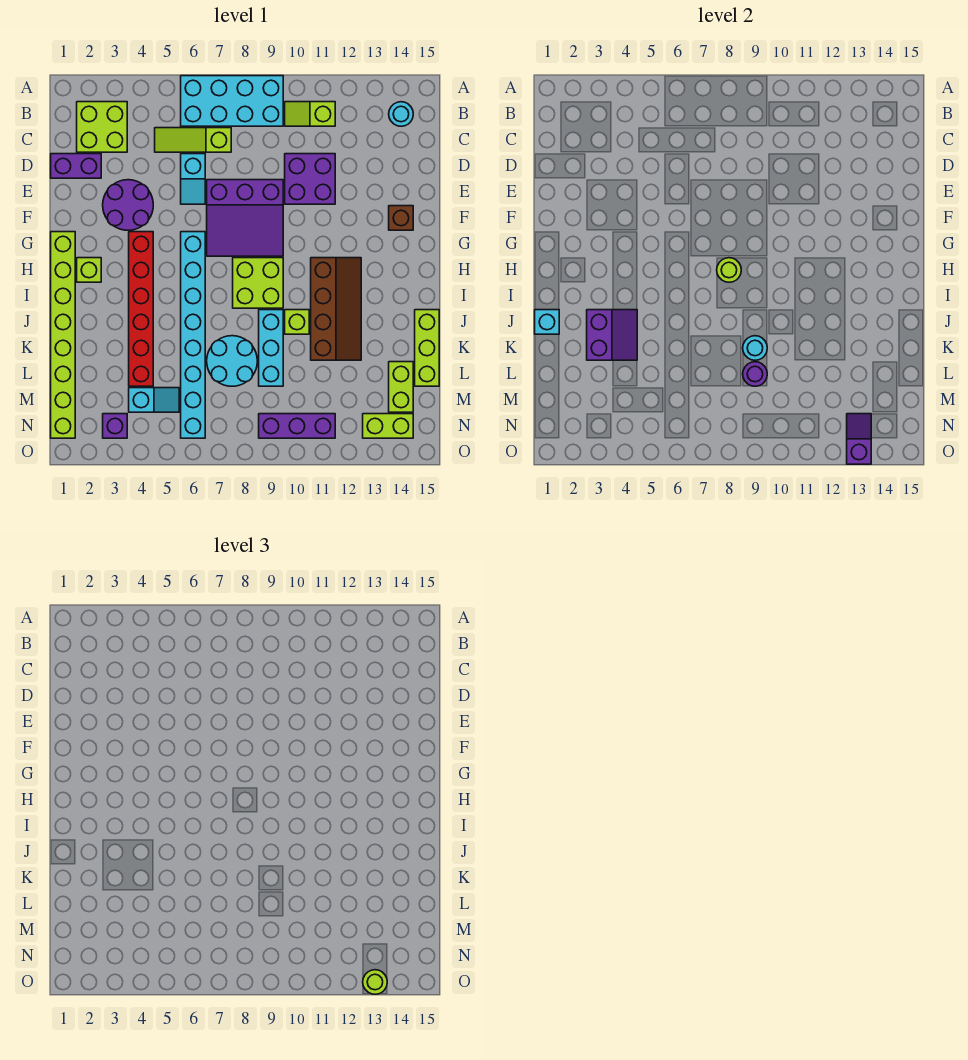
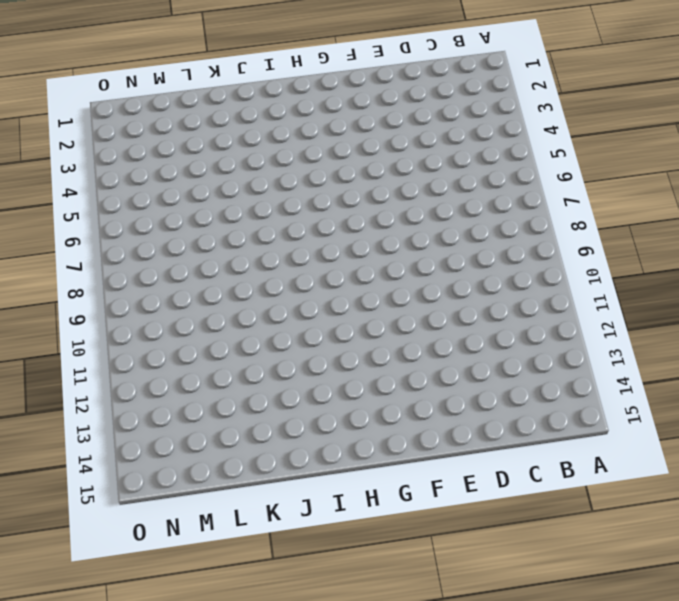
none -> cyan 2x4 brick [181,76,283,126]
none -> lime 2x2 brick [77,102,127,152]
none -> lime 1x2 slope [285,102,335,126]
none -> cyan 1x1 round brick [389,102,413,126]

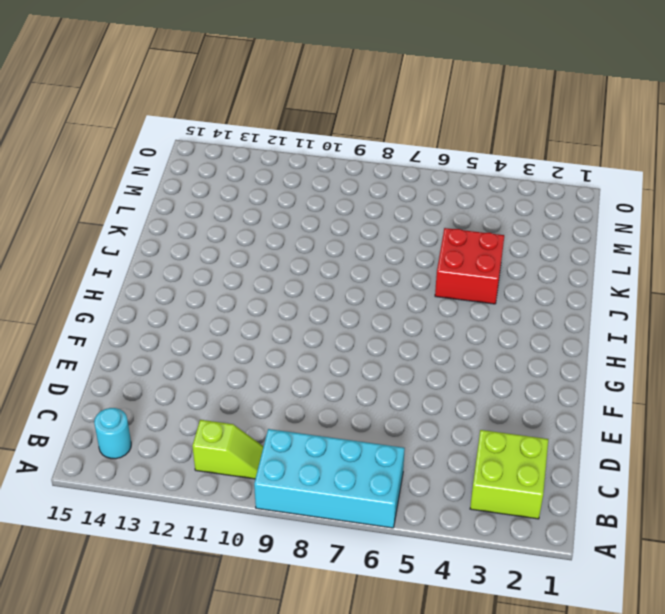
red 2x2 brick [435,228,504,304] -> red 1x6 brick [129,232,153,386]
none -> lime 1x3 slope [155,128,231,152]
none -> purple 1x2 brick [51,154,101,178]
none -> cyan 1x2 slope [181,154,205,204]
none -> purple 2x2 brick [285,154,335,204]

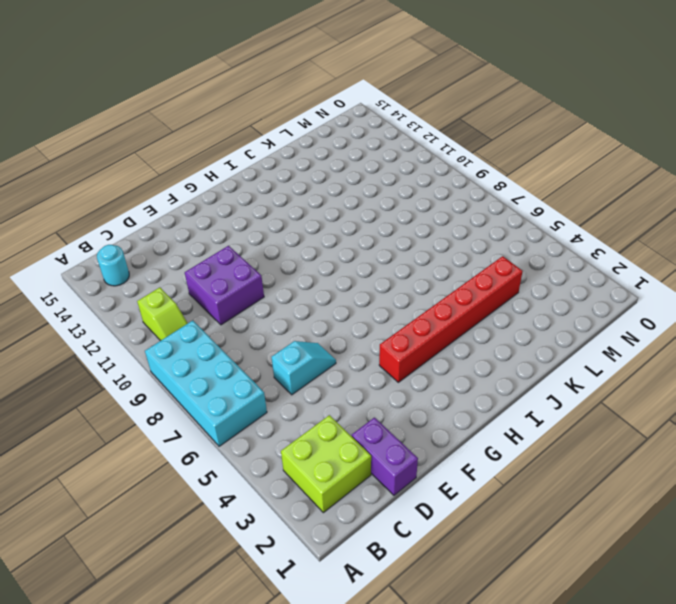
none -> lime 1x3 slope [155,128,231,152]
none -> purple 2x2 round brick [103,180,153,230]
none -> purple 3x3 slope [207,180,283,256]
none -> brown 1x1 brick [389,206,413,230]

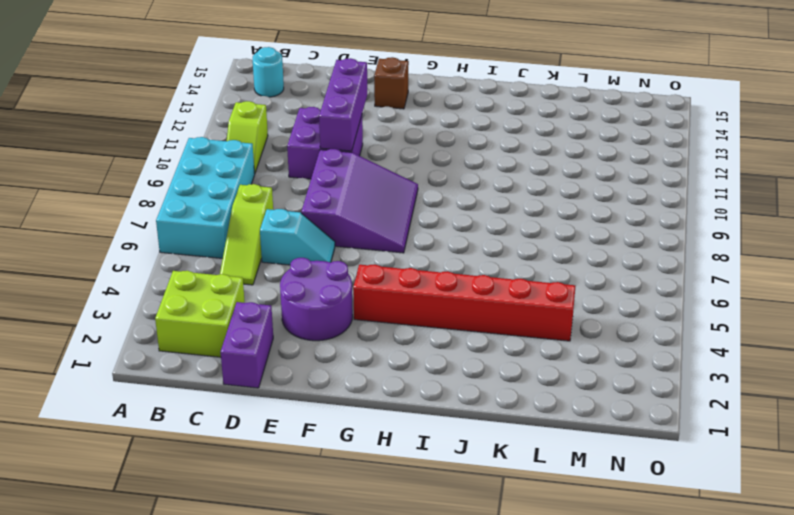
purple 1x3 brick [319,58,367,151] -> purple 1x3 brick moved to [259,414,335,438]
none -> lime 1x8 brick [51,232,75,438]
none -> cyan 1x8 brick [181,232,205,438]
none -> lime 1x1 brick [77,258,101,282]
none -> lime 2x2 brick [233,258,283,308]

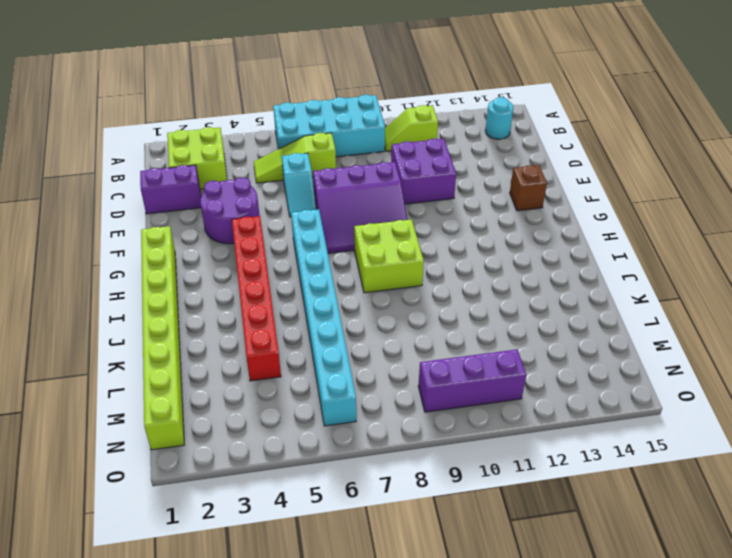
none -> lime 1x1 brick [77,258,101,282]
none -> brown 2x4 slope [311,258,361,360]
none -> cyan 1x3 brick [259,310,283,386]
none -> lime 1x1 brick [285,310,309,334]

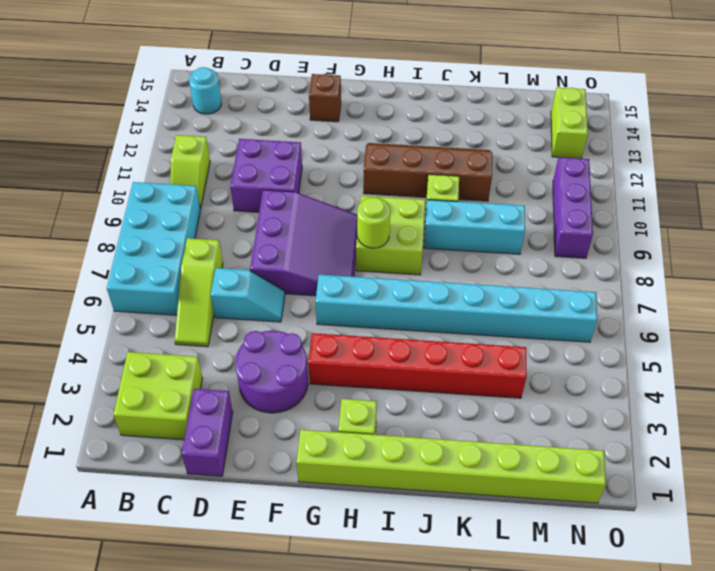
none -> lime 1x3 brick [415,310,439,386]
none -> cyan 2x2 round brick [207,336,257,386]
none -> lime 1x2 brick [389,362,413,412]
none -> cyan 1x2 slope [129,388,179,412]

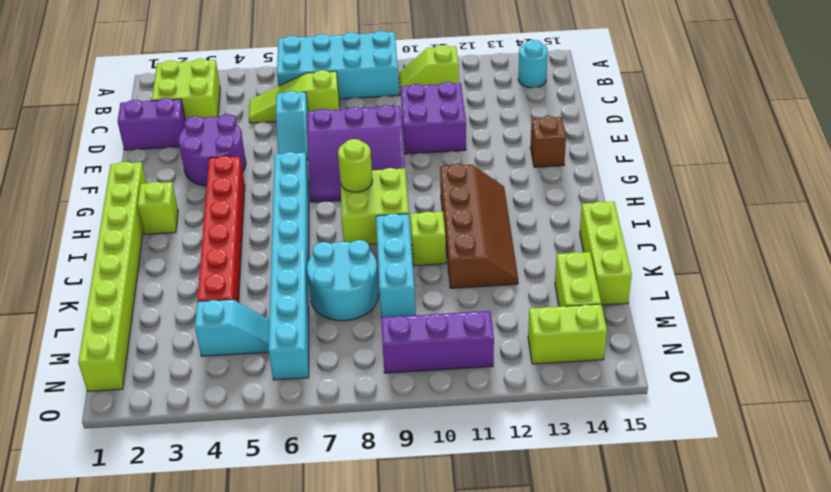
none -> purple 1x1 brick [103,414,127,438]
none -> cyan 1x1 brick [535,310,559,334]
none -> purple 2x2 slope [587,310,637,360]
none -> cyan 1x1 round brick [743,336,767,360]

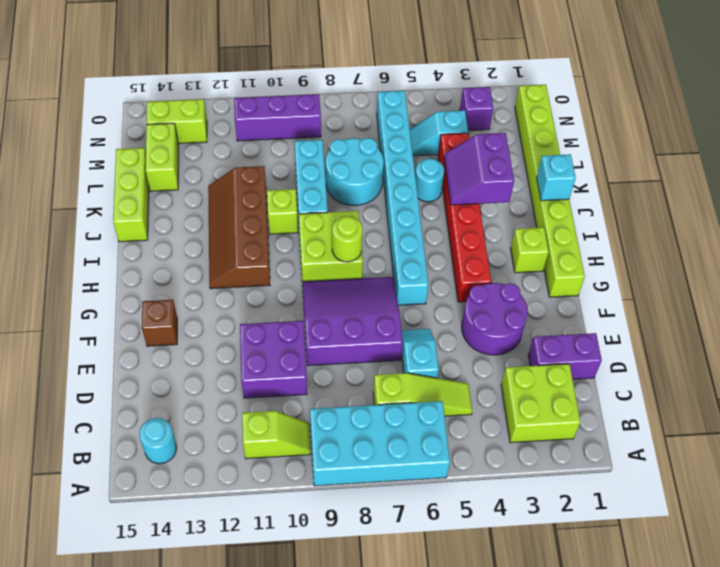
cyan 1x1 round brick [415,159,444,202] -> cyan 1x1 round brick moved to [743,336,767,360]
none -> purple 1x1 round brick [743,362,767,386]
none -> purple 1x2 slope [847,414,871,464]
none -> lime 1x1 round brick [363,970,387,994]

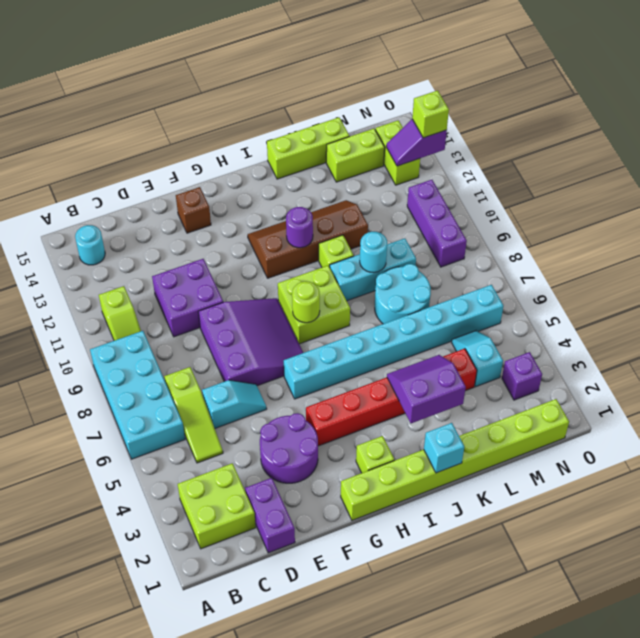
purple 1x1 round brick [286,207,313,248] -> purple 1x1 round brick moved to [743,362,767,386]
lime 1x1 brick [412,91,449,138] -> lime 1x1 round brick [363,970,387,994]

